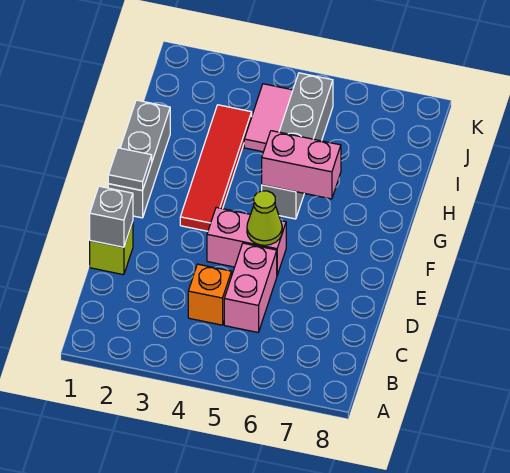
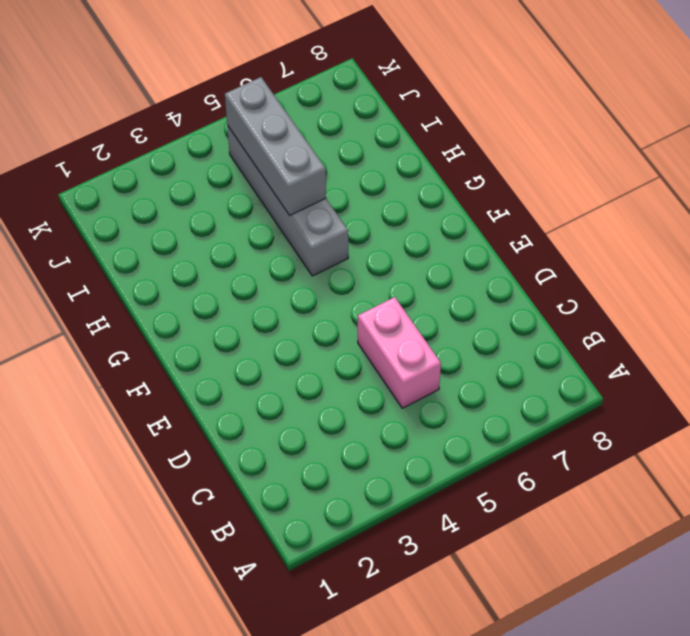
grey 1x3 brick [225,77,326,215] -> grey 1x3 brick moved to [108,100,170,218]
none -> orange 1x1 brick [188,264,232,325]
none -> lime 1x1 brick [90,222,133,275]
none -> pink 1x2 brick [207,207,286,275]

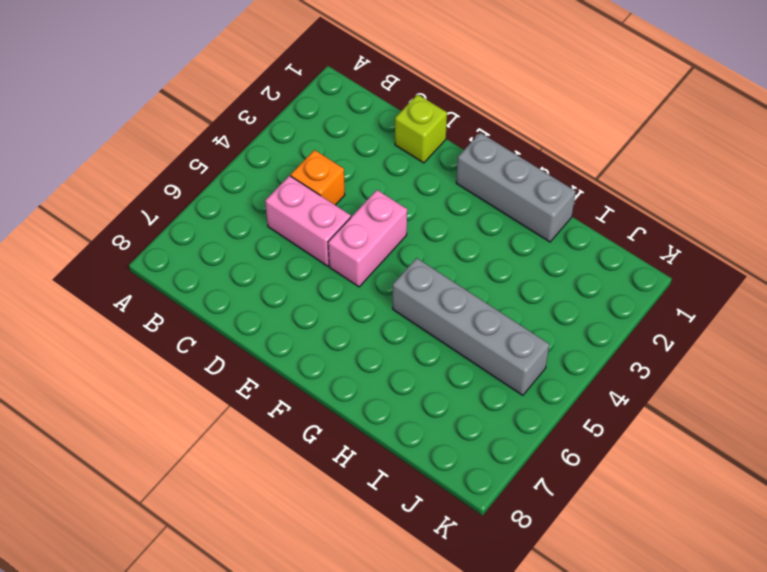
none -> red 1x4 tile [180,105,252,231]
none -> pink 1x2 tile [244,84,293,152]
none -> grey 1x1 brick [90,186,133,247]

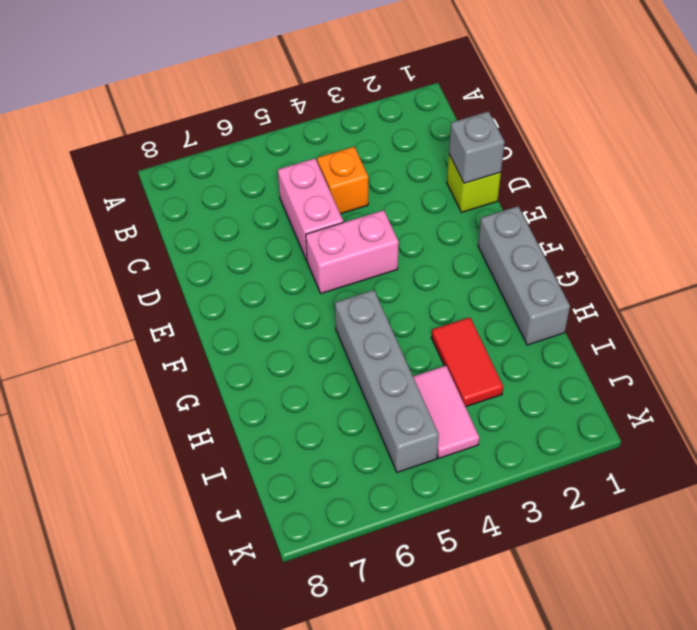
red 1x2 tile [431,317,503,407] -> red 1x4 tile [180,105,252,231]
none -> lime 1x1 cone [247,191,282,245]
none -> grey 1x1 tile [108,148,152,191]
none -> pink 1x2 brick [262,131,341,199]

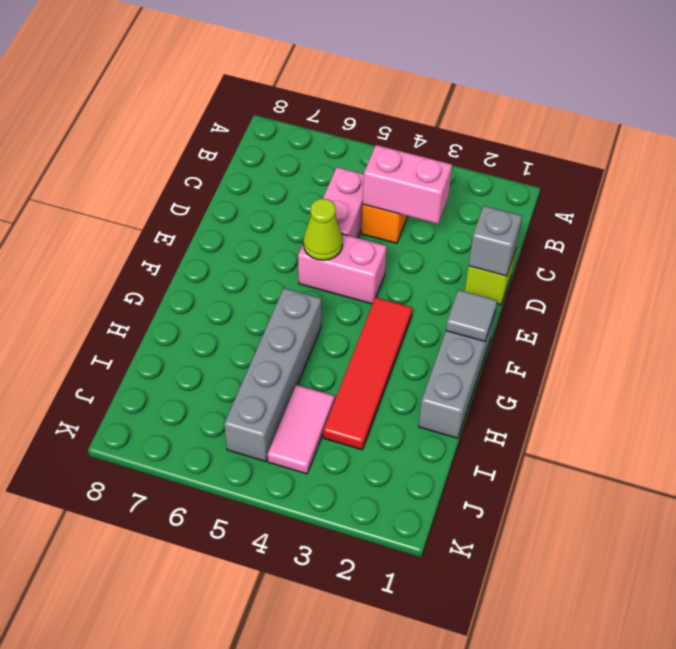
pink 1x2 brick [363,145,452,224] -> pink 1x2 brick moved to [262,131,341,199]

